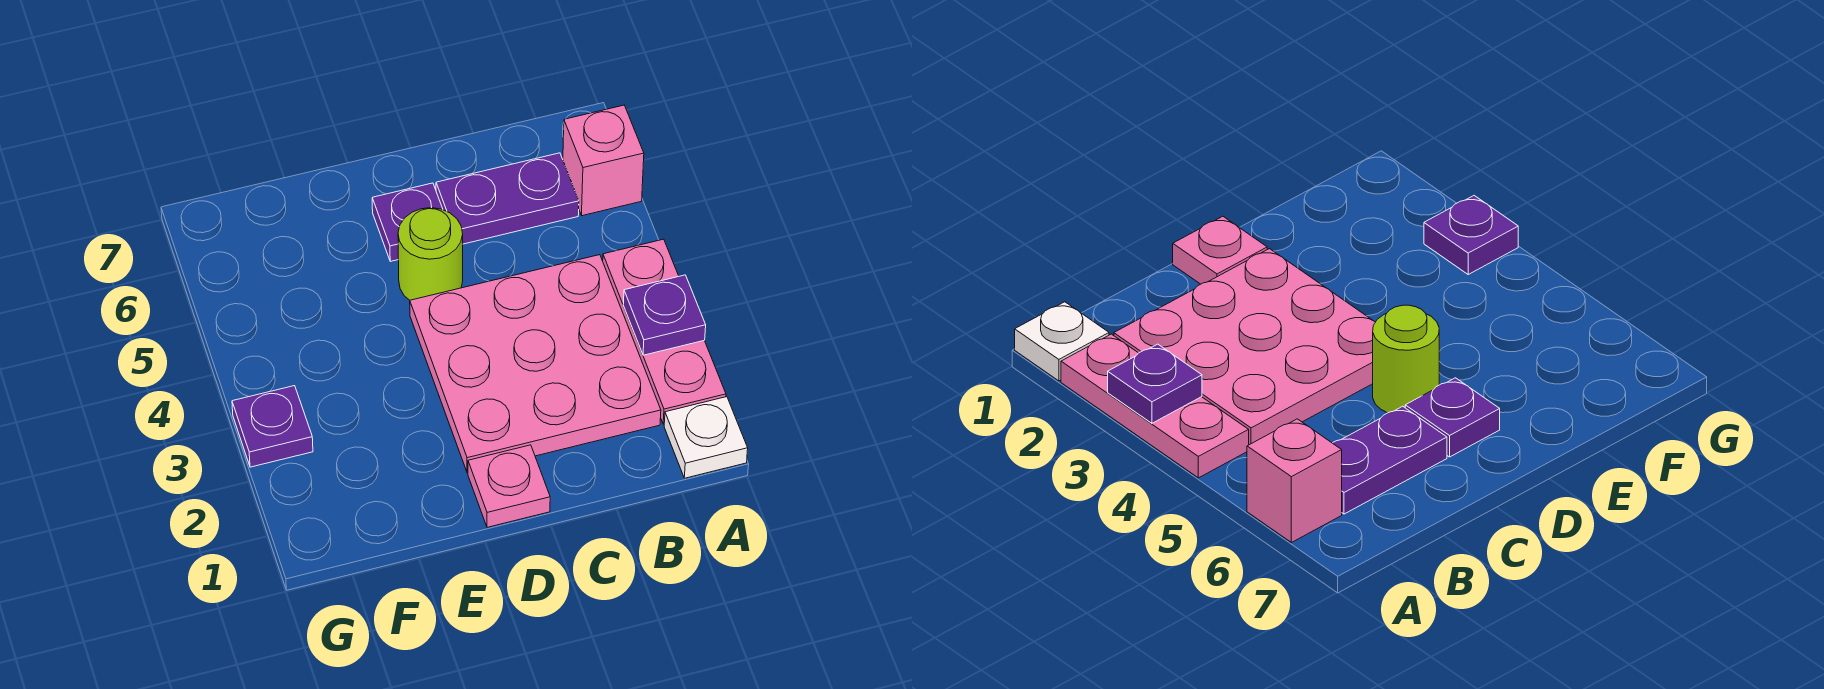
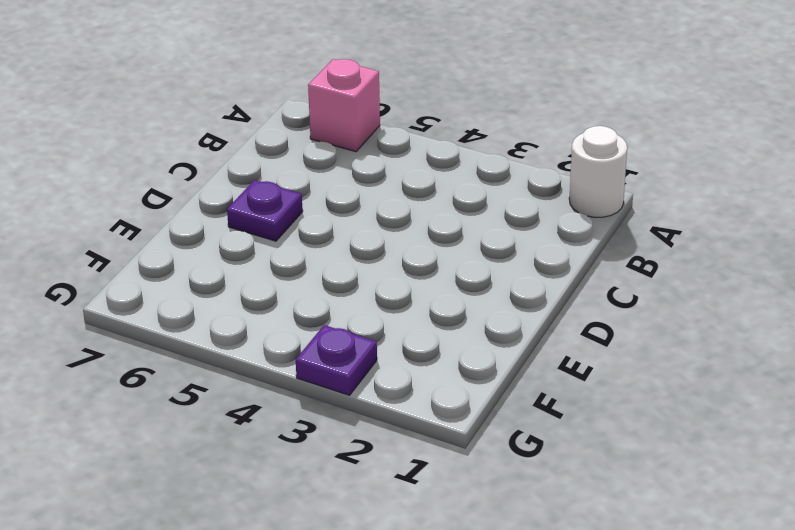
white 1x1 round brick [569,126,627,217] -> white 1x1 plate [664,397,748,478]
none -> pink 1x3 plate [603,239,726,424]
none -> pink 3x3 plate [410,255,661,473]

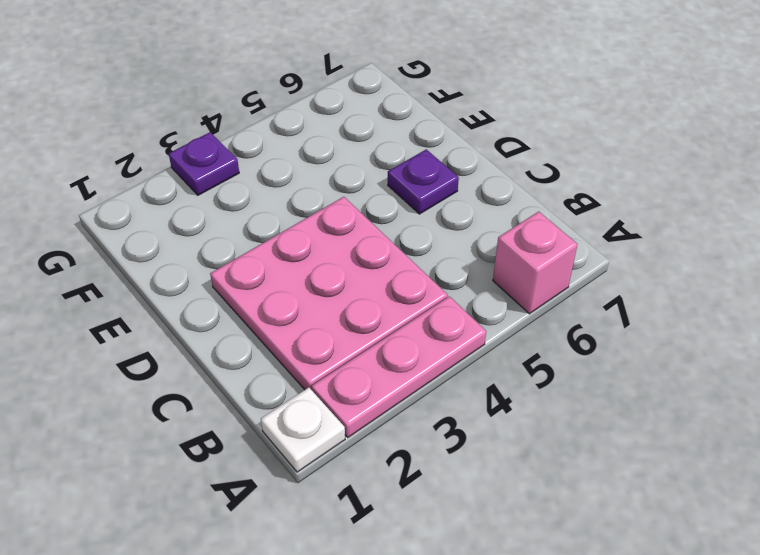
none -> purple 1x2 plate [436,153,579,244]
none -> pink 1x1 plate [468,445,550,527]

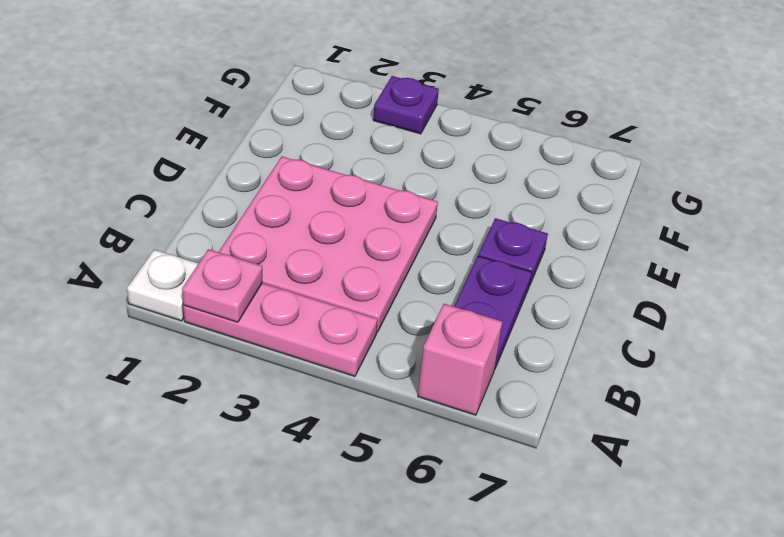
pink 1x1 plate [182,249,262,322] -> pink 1x1 plate moved to [468,445,550,527]
none -> lime 1x1 round brick [398,207,463,300]
none -> purple 1x1 plate [623,275,706,355]

